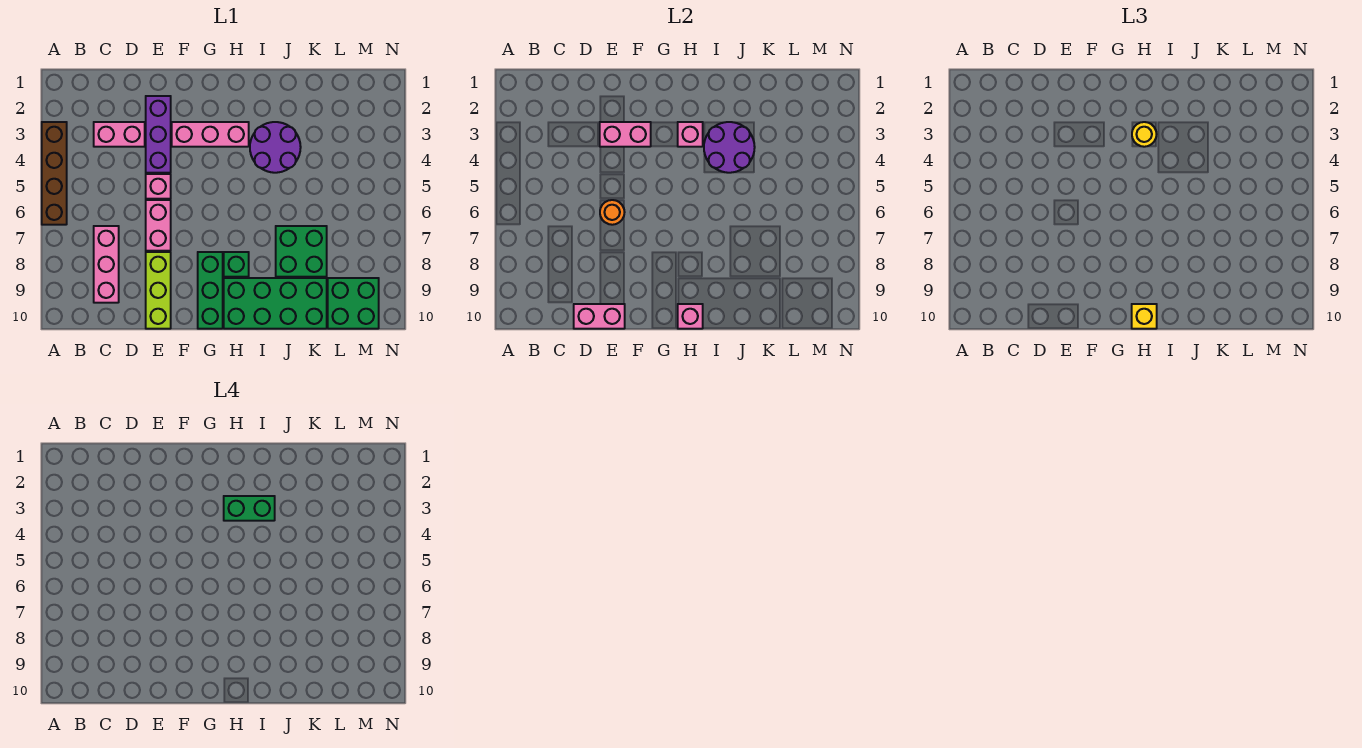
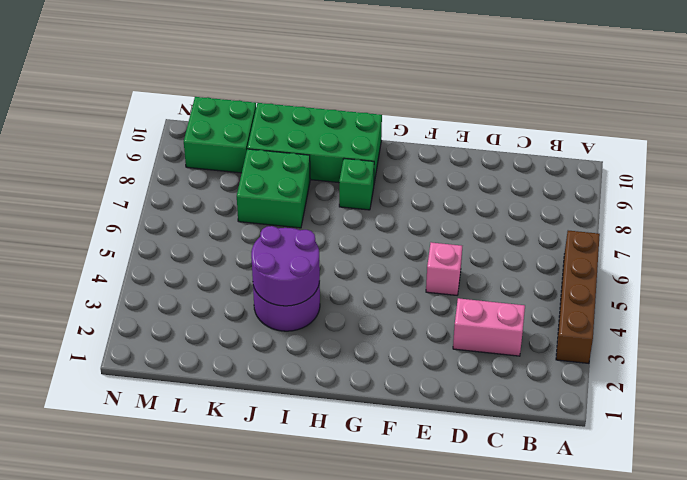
none -> pink 1x3 brick [94,226,119,303]
none -> purple 1x3 brick [146,96,171,173]
none -> pink 1x2 brick [146,200,171,251]

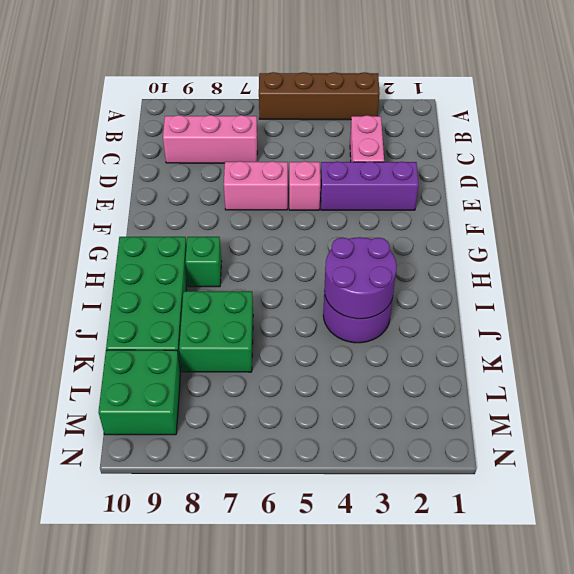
none -> lime 1x3 brick [146,252,171,329]
none -> pink 1x3 brick [172,122,249,147]
none -> green 1x3 brick [198,252,223,329]

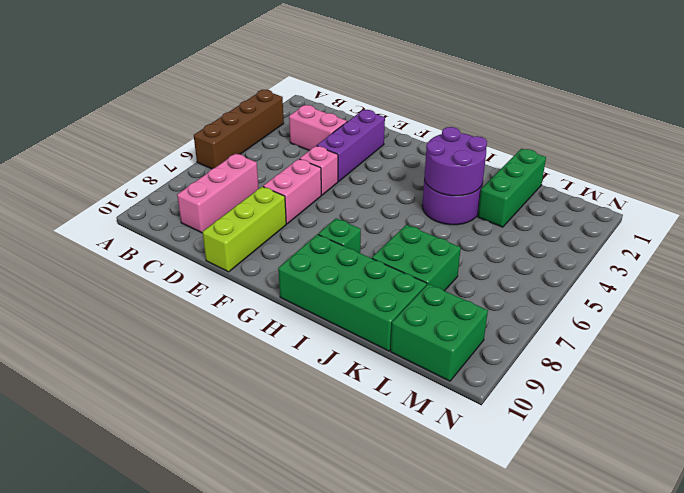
green 1x3 brick [478,149,546,227] -> green 1x3 brick moved to [198,252,223,329]
none -> pink 1x3 brick [172,122,249,147]
none -> pink 1x2 brick [574,304,625,329]
none -> pink 1x2 brick [600,122,651,147]

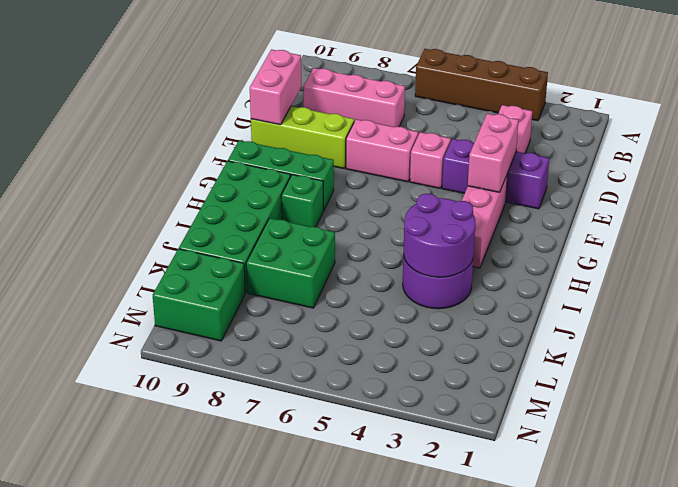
none -> orange 1x1 round brick [600,200,625,225]
none -> pink 1x1 brick [678,122,703,147]
none -> pink 1x1 brick [678,304,703,329]

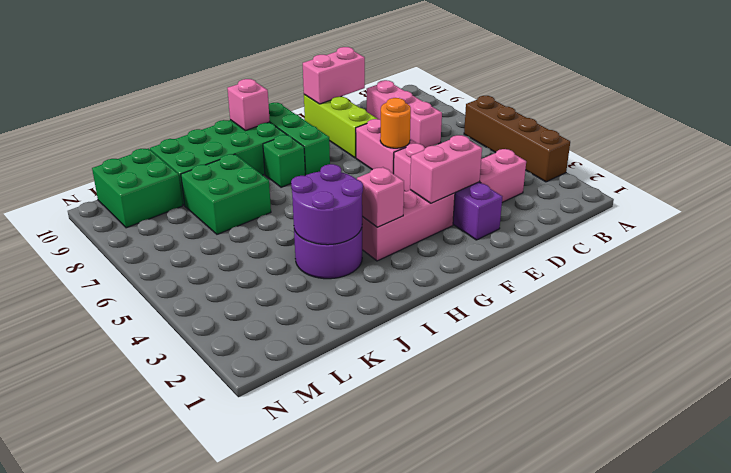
none -> yellow 1x1 round brick [1132,122,1157,147]
none -> yellow 1x1 brick [1132,304,1157,329]
none -> green 1x2 brick [224,496,275,521]

